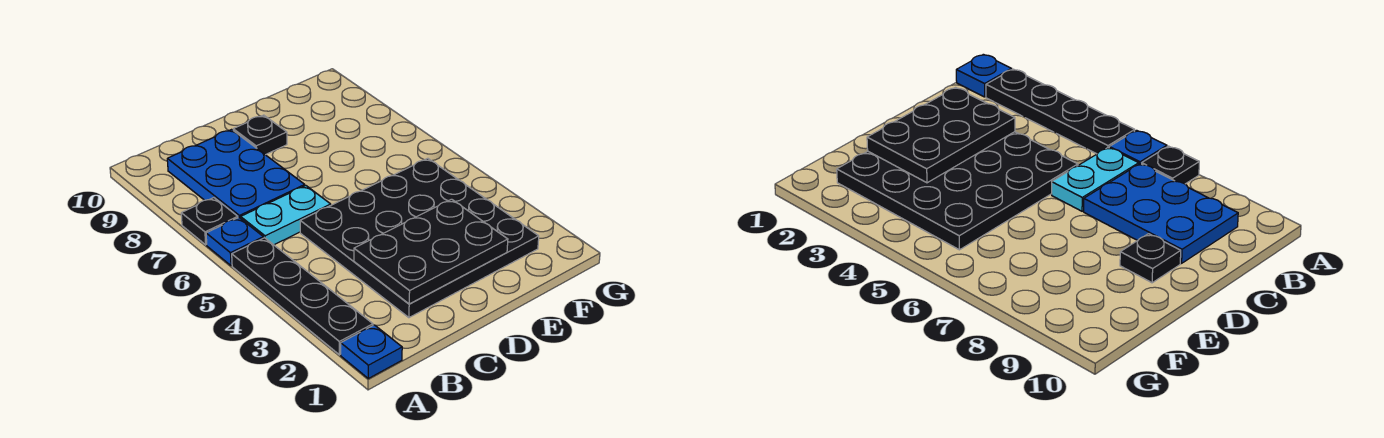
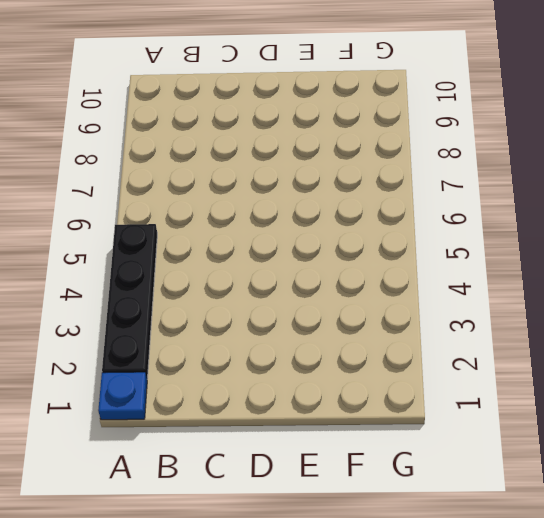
none -> blue 1x1 plate [206,218,263,266]
none -> black 1x1 plate [181,198,238,245]

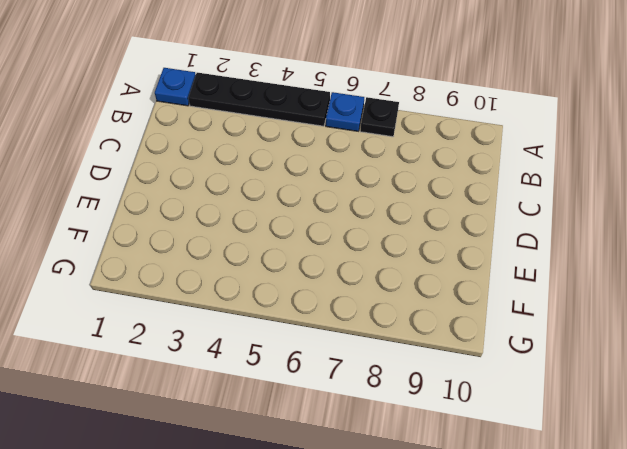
none -> cyan 1x2 plate [241,186,331,245]
none -> blue 2x3 plate [167,130,305,218]

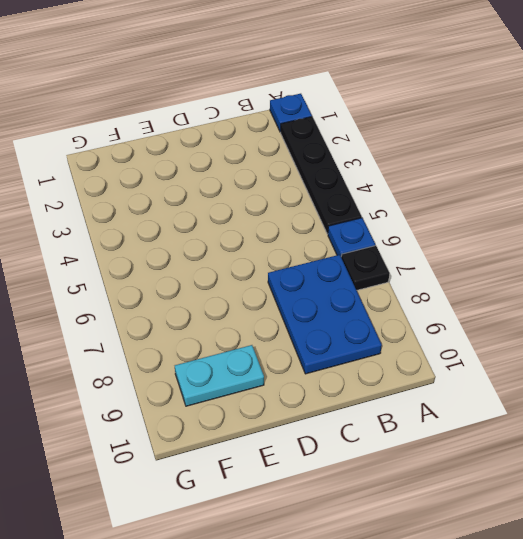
cyan 1x2 plate [175,345,264,406] -> cyan 1x2 plate moved to [241,186,331,245]
none -> black 4x4 plate [300,158,539,318]
none -> black 1x1 plate [233,115,287,155]

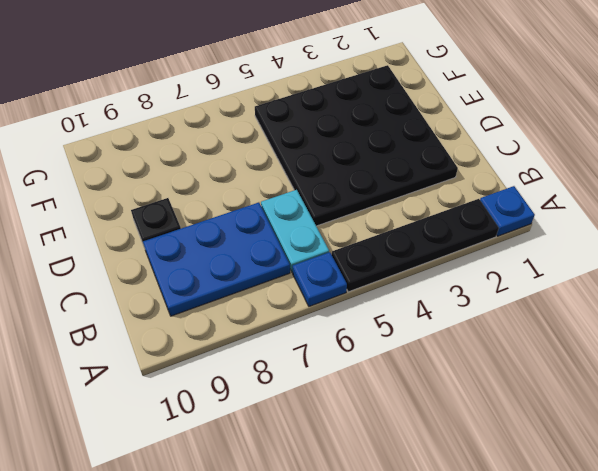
none -> black 1x1 plate [181,198,238,245]
none -> black 2x3 plate [354,199,508,304]

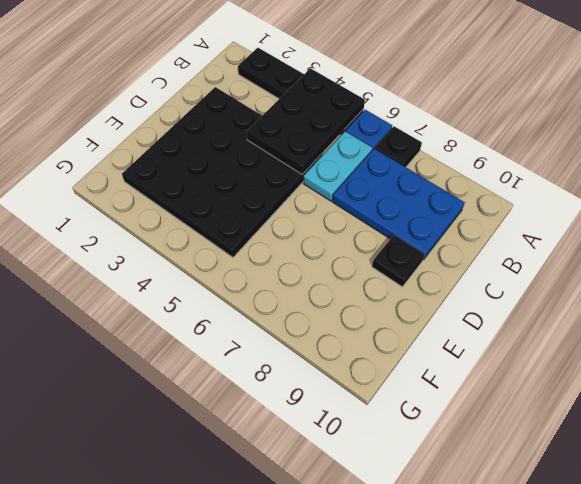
black 2x3 plate [247,68,365,174] -> black 2x3 plate moved to [354,199,508,304]
none -> blue 1x1 plate [341,325,402,378]

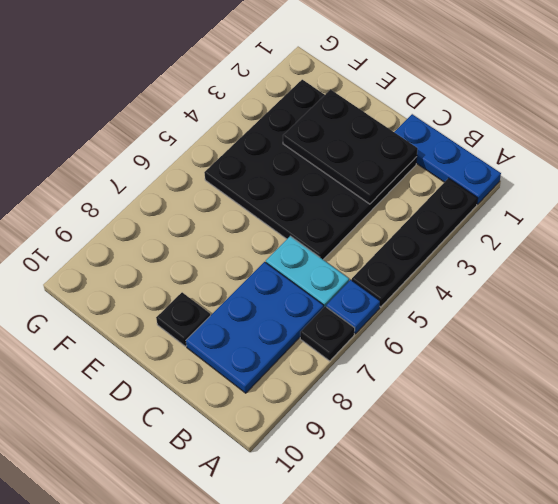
blue 1x3 plate [395,114,501,204] -> blue 1x1 plate [341,325,402,378]

